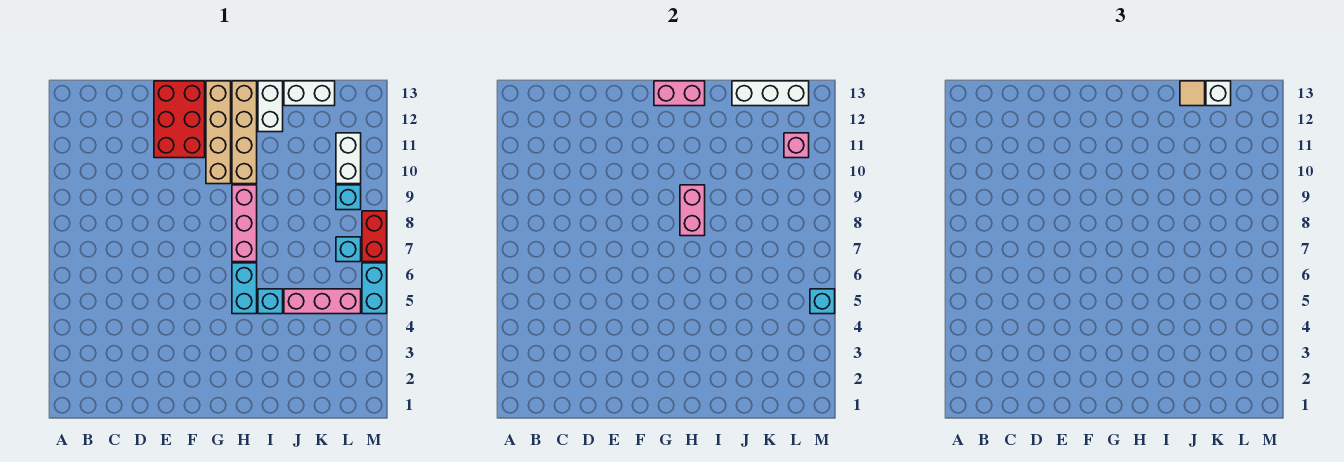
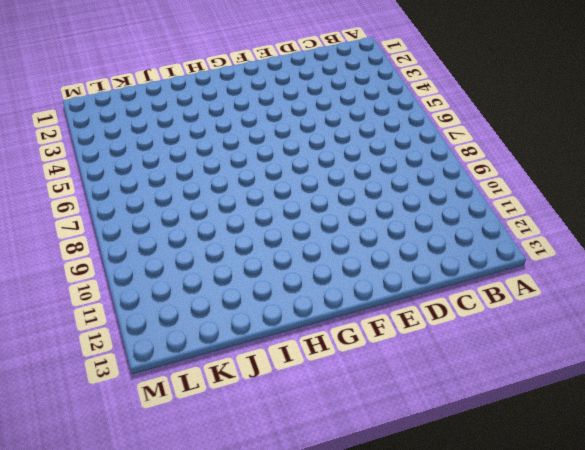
none -> red 2x3 brick [154,81,205,158]
none -> tan 1x4 brick [206,81,231,184]
none -> cyan 1x2 brick [232,263,257,314]

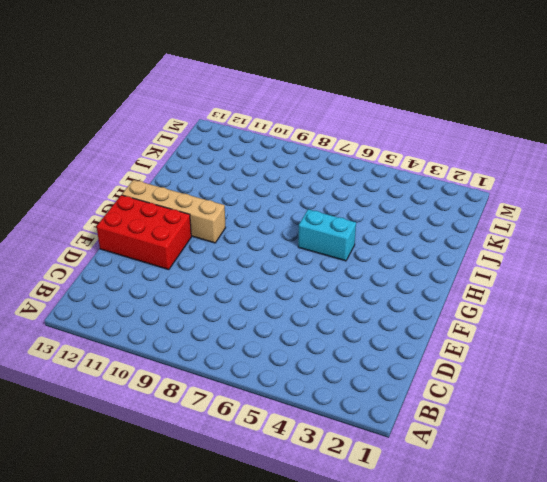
none -> pink 1x3 brick [232,185,257,262]
none -> tan 1x4 brick [232,81,257,184]
none -> cyan 1x1 brick [258,289,283,314]

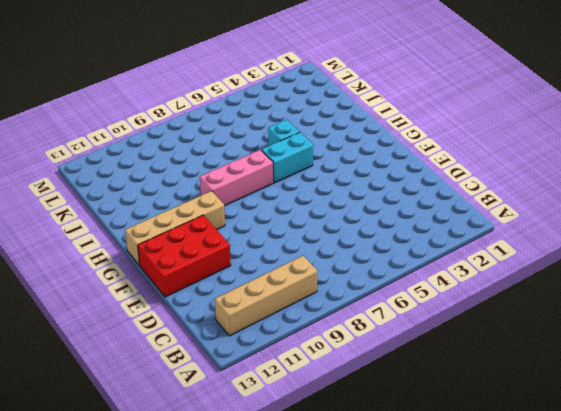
tan 1x4 brick [215,256,317,336] -> tan 1x4 brick moved to [232,81,257,184]
none -> white 1x2 brick [258,81,283,132]
none -> pink 1x3 brick [284,289,361,314]
none -> white 1x2 brick [284,81,335,106]

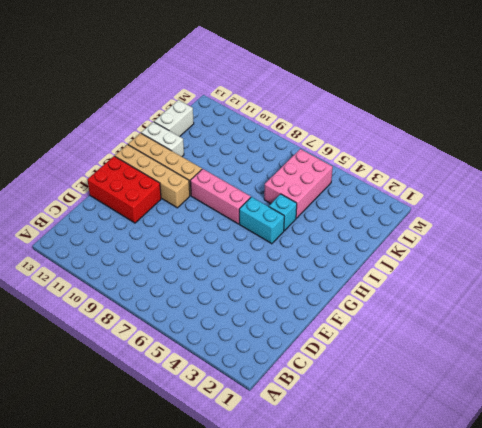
pink 2x3 brick [264,149,333,218] -> pink 1x3 brick [284,289,361,314]
none -> cyan 1x1 brick [336,237,361,262]
none -> cyan 1x1 brick [336,185,361,210]
none -> white 1x2 brick [336,133,361,184]

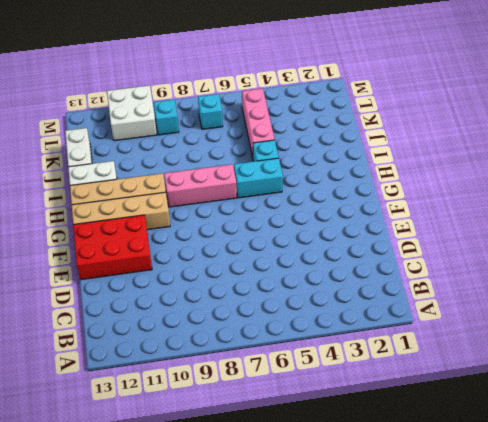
white 2x2 brick [107,85,157,141] -> white 1x2 brick [336,133,361,184]
none -> cyan 1x2 brick [362,263,387,314]
none -> red 1x2 brick [362,211,387,262]
none -> pink 1x2 brick [654,81,705,106]

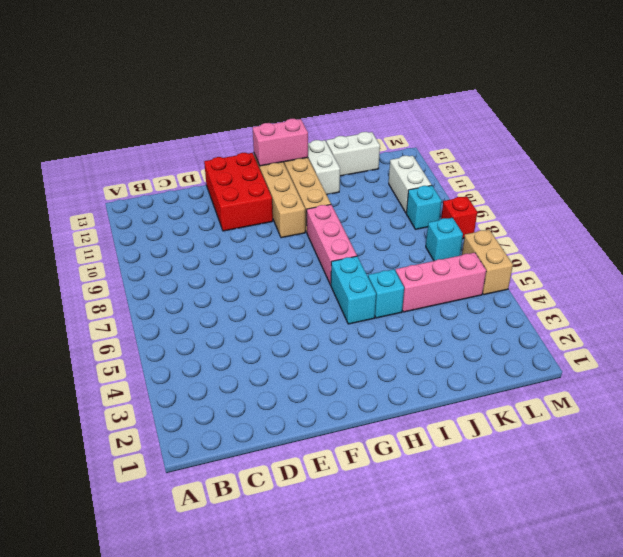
tan 1x2 brick [462,230,513,295] -> cyan 1x2 brick [362,263,387,314]
red 1x1 brick [441,196,477,239] -> red 1x2 brick [362,211,387,262]
none -> pink 1x2 brick [680,185,705,236]
none -> white 1x3 brick [732,81,809,106]
none -> pink 1x1 brick [784,133,809,158]

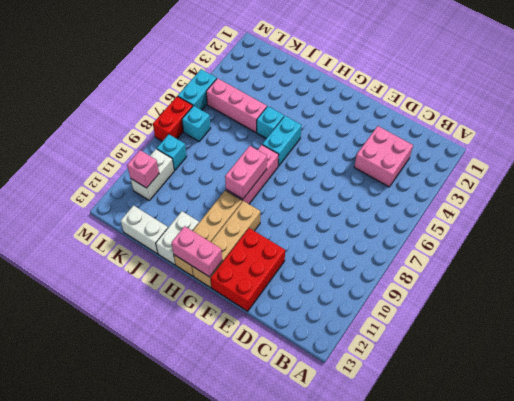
pink 2x2 brick [354,126,413,187] -> none
none -> white 1x3 brick [732,81,809,106]
none -> cyan 1x1 brick [810,289,835,314]
none -> tan 1x1 tile [1180,81,1205,106]

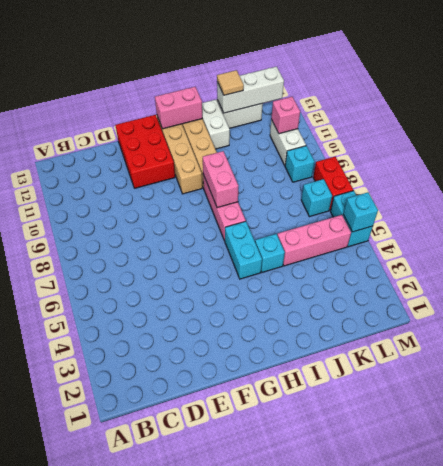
none -> white 1x1 brick [1206,81,1231,106]

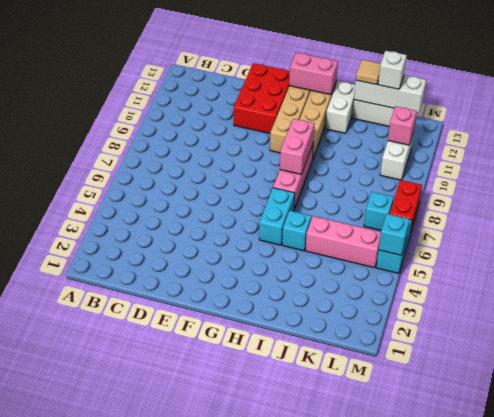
none -> cyan 1x1 brick [336,185,361,210]

